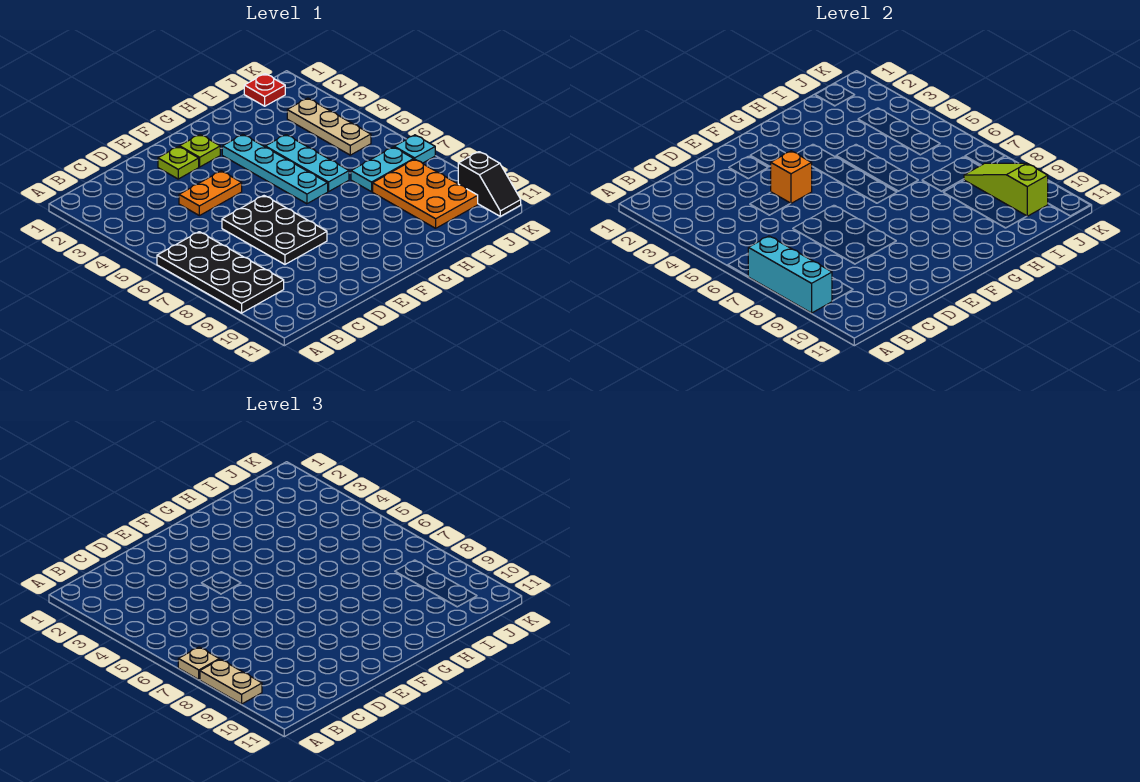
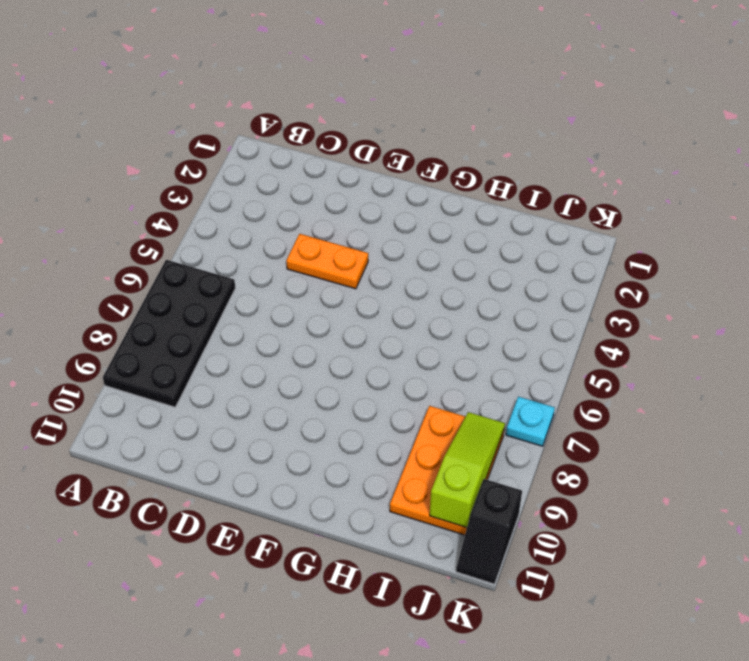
none -> black 2x3 plate [222,196,327,264]
none -> lime 1x1 plate [158,146,199,179]
none -> lime 1x1 plate [179,135,220,167]

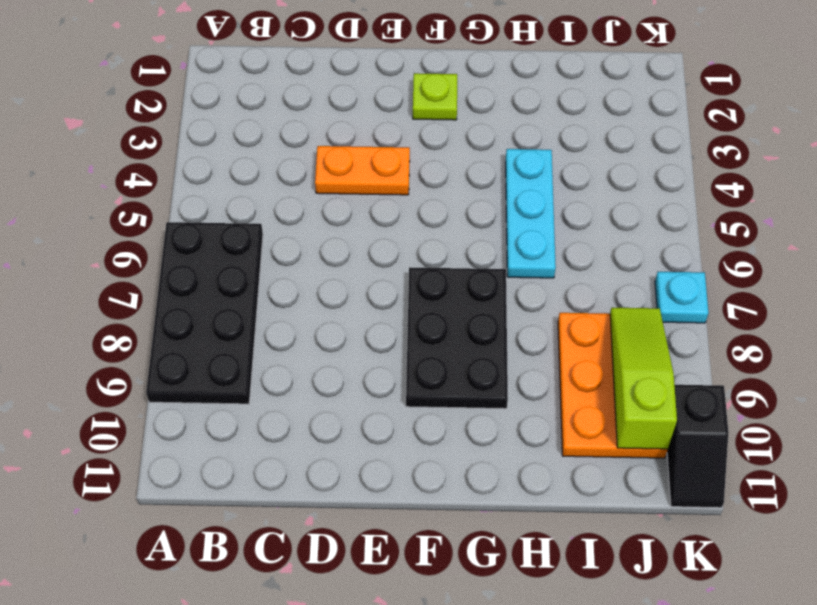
black 2x3 plate [406,267,508,409] -> black 2x3 plate moved to [222,196,327,264]
none -> lime 1x1 plate [158,146,199,179]
none -> cyan 1x4 plate [222,135,328,204]
none -> cyan 1x2 plate [351,147,414,192]

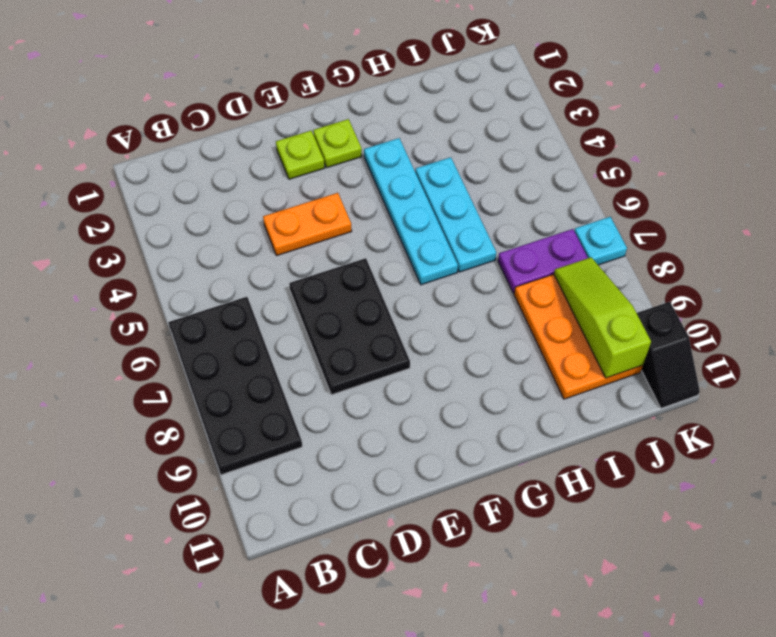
purple 1x2 plate [498,229,588,293] -> cyan 1x2 plate [351,147,414,192]
none -> red 1x1 plate [244,74,285,106]
none -> tan 1x3 plate [287,98,371,155]
none -> cyan 1x3 brick [748,236,832,313]

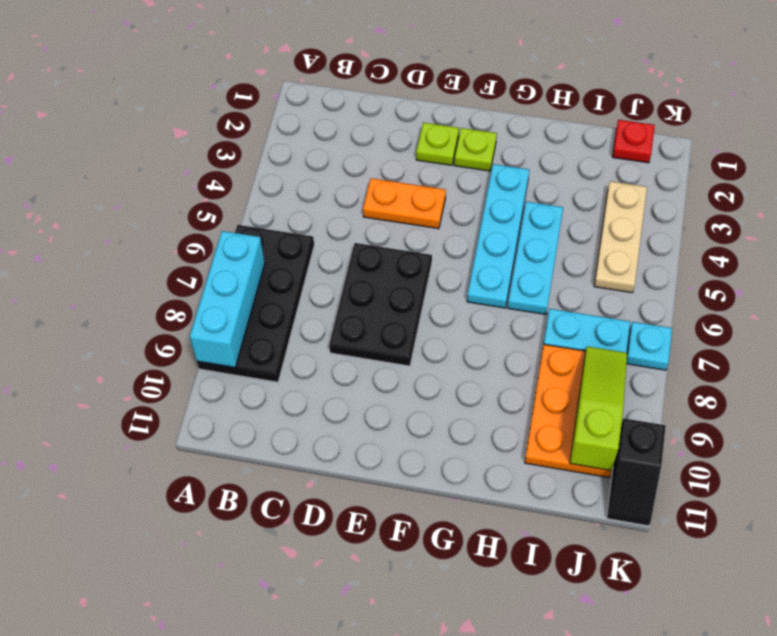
none -> orange 1x1 brick [771,151,812,203]
none -> tan 1x1 plate [178,647,219,679]
none -> tan 1x2 plate [200,659,262,704]

